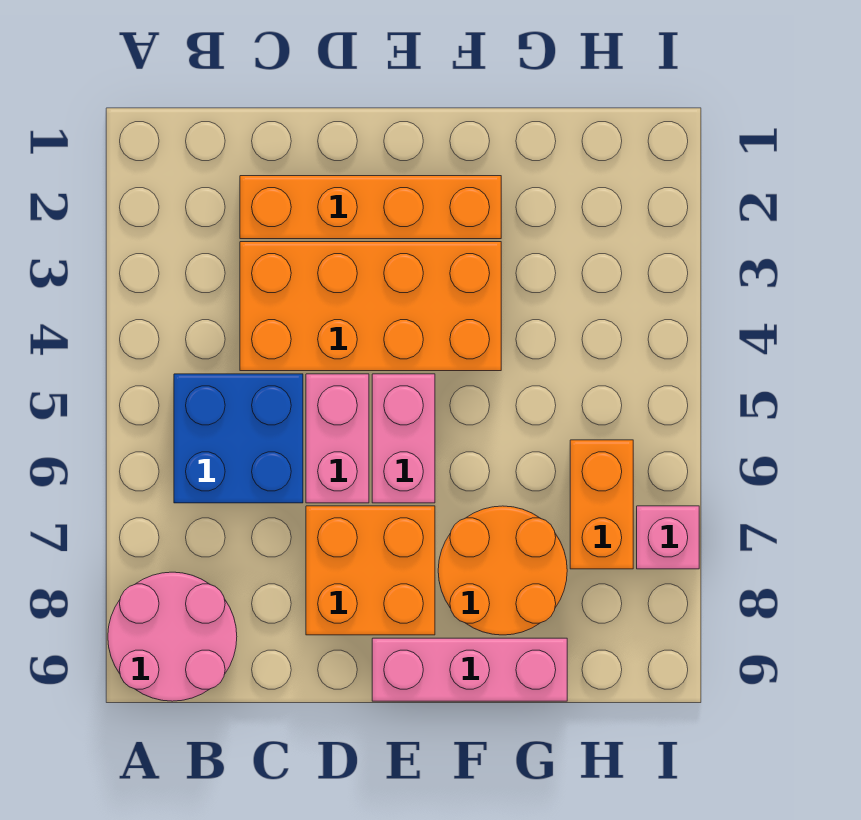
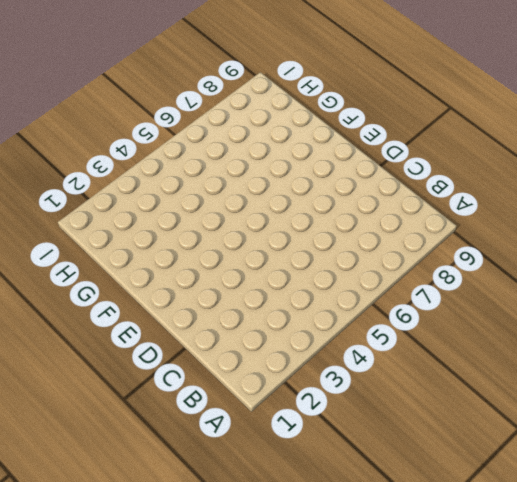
none -> pink 2x2 round brick [108,572,237,701]
none -> blue 2x2 brick [174,374,303,503]

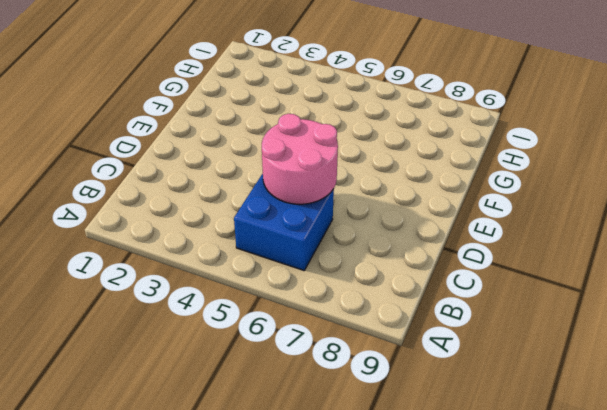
pink 2x2 round brick [262,114,338,204] -> pink 2x2 round brick moved to [108,572,237,701]
none -> orange 1x4 brick [240,176,501,239]
none -> orange 2x4 brick [240,242,501,371]

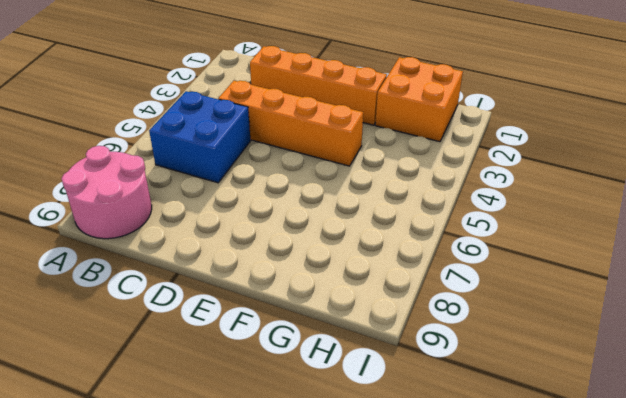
orange 1x4 brick [218,81,363,166] -> orange 2x4 brick [240,242,501,371]
orange 2x2 brick [375,57,463,142] -> orange 2x2 brick moved to [306,506,435,635]
none -> pink 1x2 brick [306,374,369,503]
none -> pink 1x2 brick [372,374,435,503]

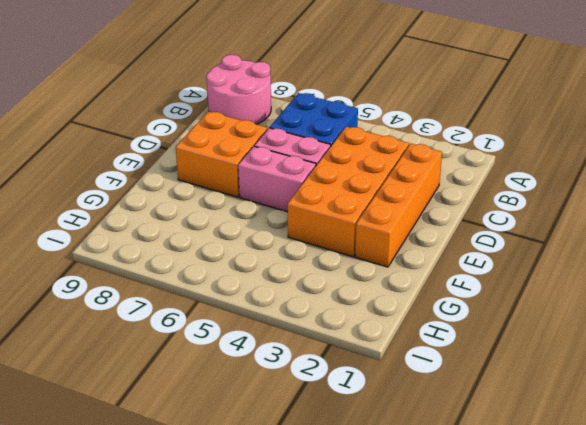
none -> pink 1x3 brick [372,638,567,701]
none -> orange 2x2 round brick [438,506,567,635]

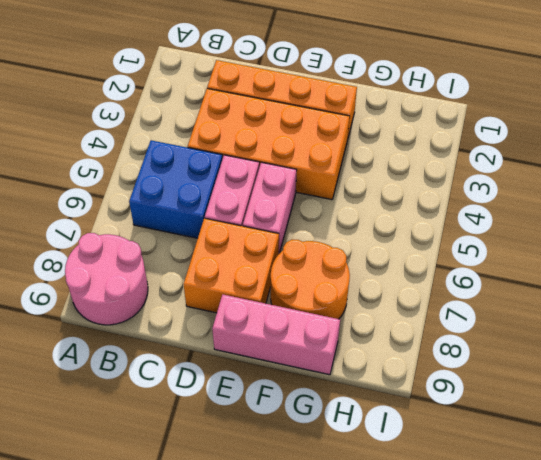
none -> orange 1x2 brick [570,440,633,569]
none -> pink 1x1 brick [637,506,699,569]

